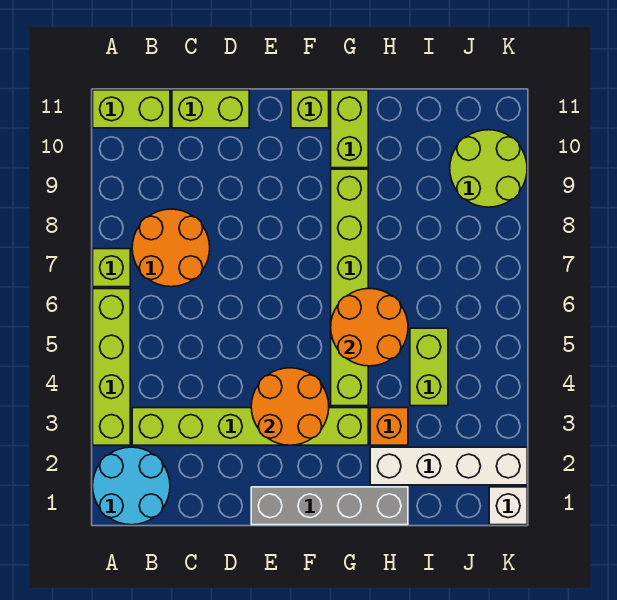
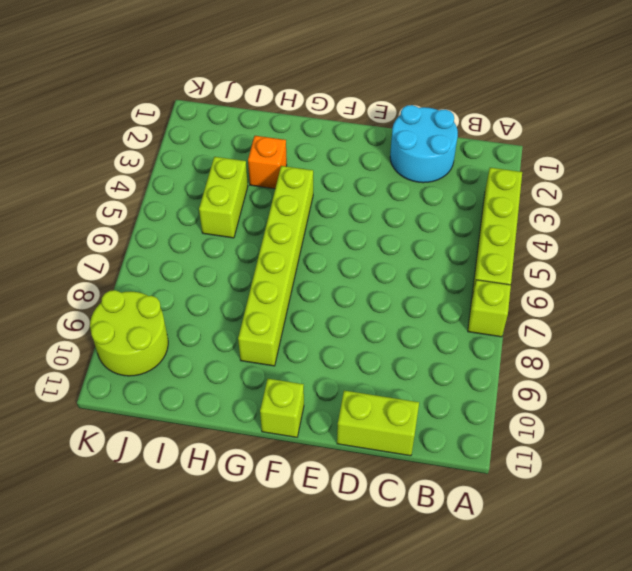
cyan 2x2 round brick [390,105,458,183] -> cyan 2x2 round brick moved to [93,447,170,525]
none -> lime 1x2 brick [93,90,170,128]
none -> lime 1x6 brick [132,408,368,445]
none -> orange 2x2 round brick [132,209,210,287]

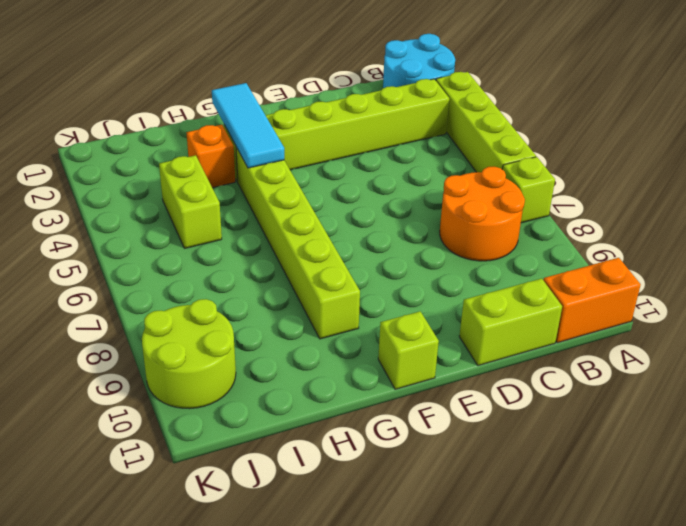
orange 1x2 brick [543,258,641,343] -> lime 1x2 brick [93,90,170,128]
cyan 1x3 tile [212,83,284,168] -> none
none -> grey 1x4 brick [251,487,408,525]
none -> lime 1x2 brick [331,90,368,168]
none -> white 1x4 brick [370,447,527,485]

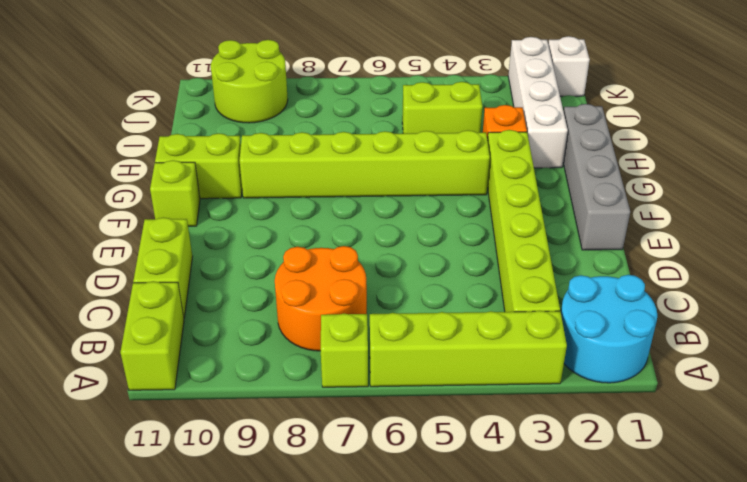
none -> orange 2x2 round brick [251,368,329,445]
none -> orange 2x2 round brick [331,289,408,366]

